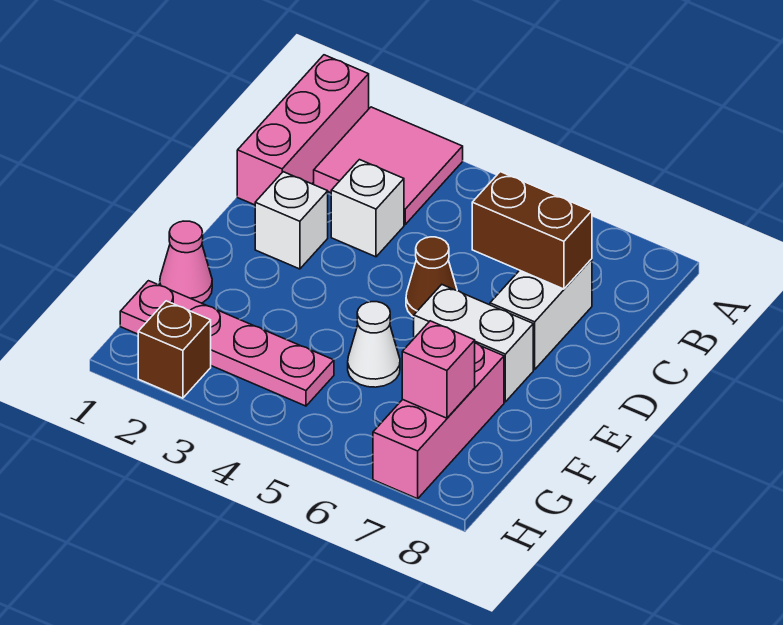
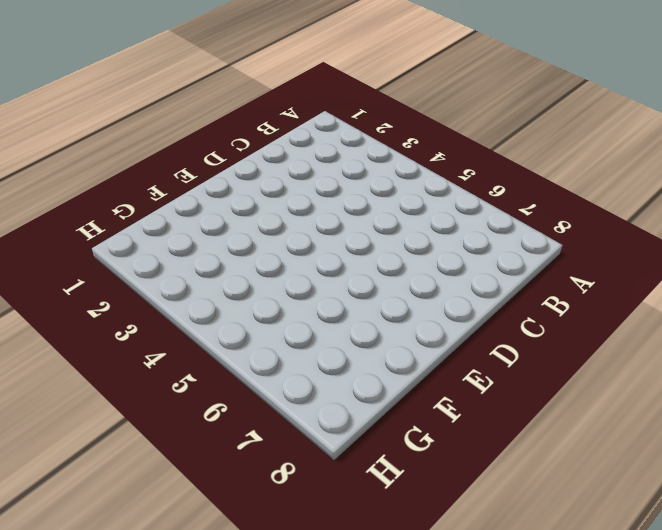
none -> pink 1x3 brick [237,55,369,205]
none -> pink 2x2 tile [314,107,463,224]
none -> white 1x1 brick [331,160,404,257]

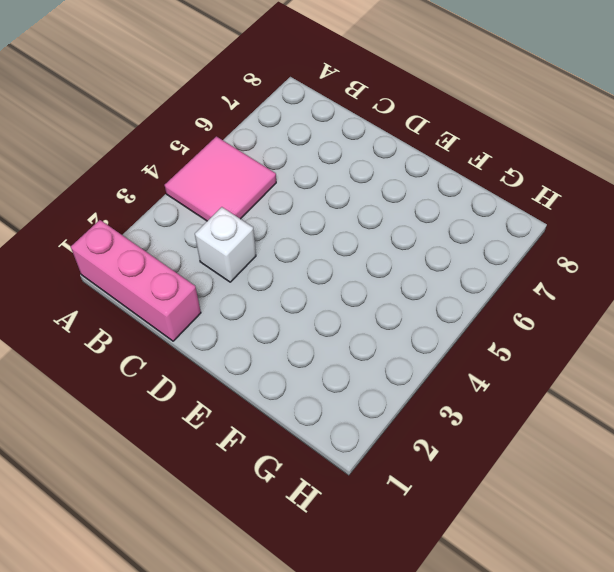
pink 2x2 tile [165,136,276,221] -> pink 2x2 tile moved to [314,107,463,224]
none -> white 1x2 brick [490,259,592,370]
none -> white 1x1 brick [255,172,328,269]
none -> brown 1x1 cone [406,237,457,317]

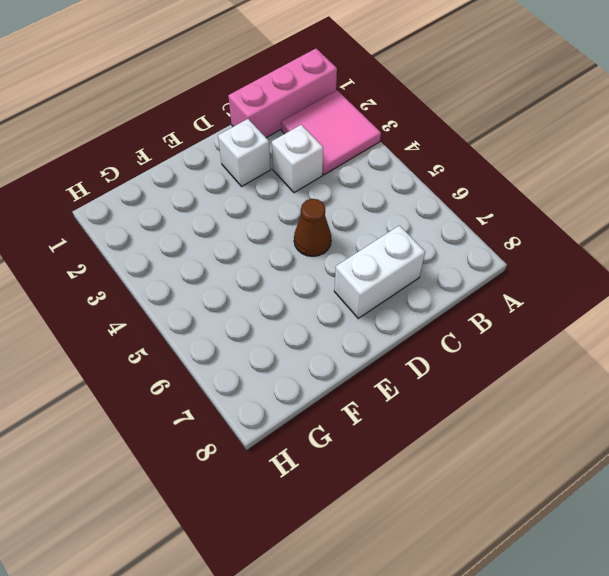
none -> white 1x2 brick [414,285,533,402]
none -> pink 1x1 cone [160,221,212,303]
none -> white 1x1 cone [348,302,400,387]

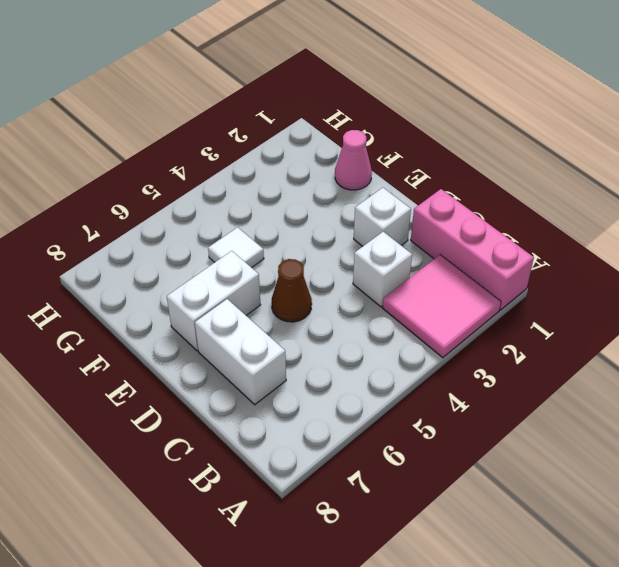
white 1x1 tile [208,227,264,268] -> white 1x1 cone [348,302,400,387]
none -> pink 1x3 brick [373,343,504,499]
none -> pink 1x4 plate [120,281,334,406]
none -> brown 1x1 brick [138,301,211,398]

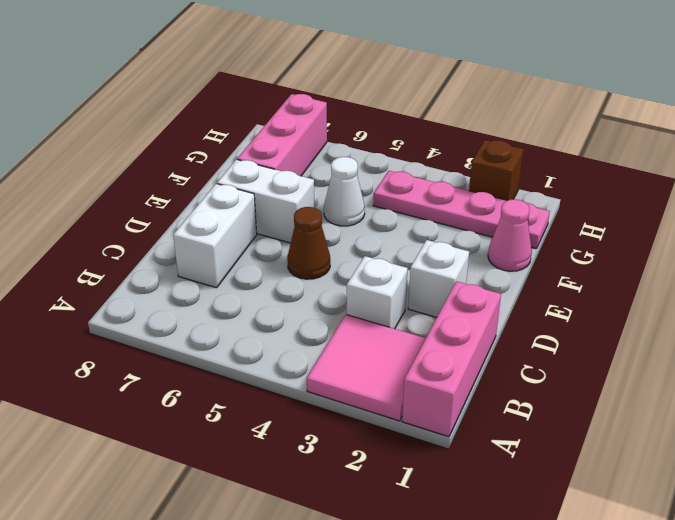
none -> brown 1x2 brick [472,172,592,289]
none -> pink 1x1 brick [402,321,475,418]

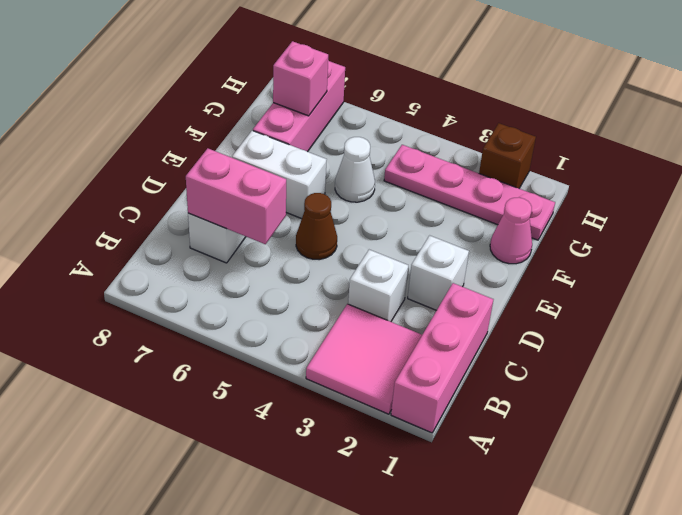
pink 1x2 brick [186,148,286,244] -> brown 1x2 brick [472,172,592,289]

